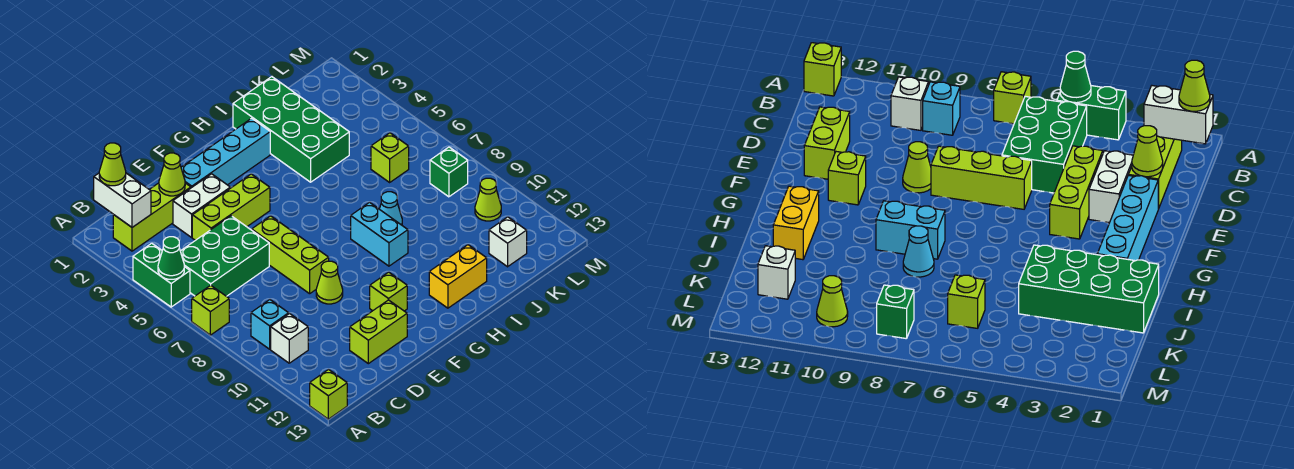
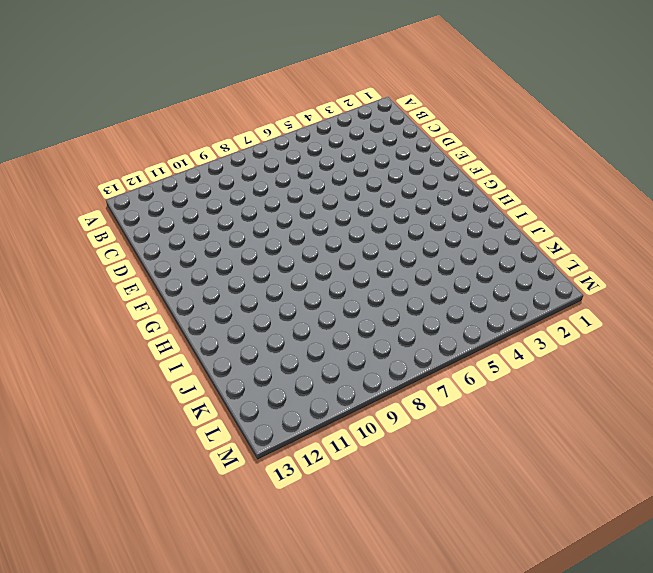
none -> green 1x2 brick [133,243,190,307]
none -> lime 1x1 brick [192,285,229,335]
none -> lime 1x1 brick [310,370,347,419]

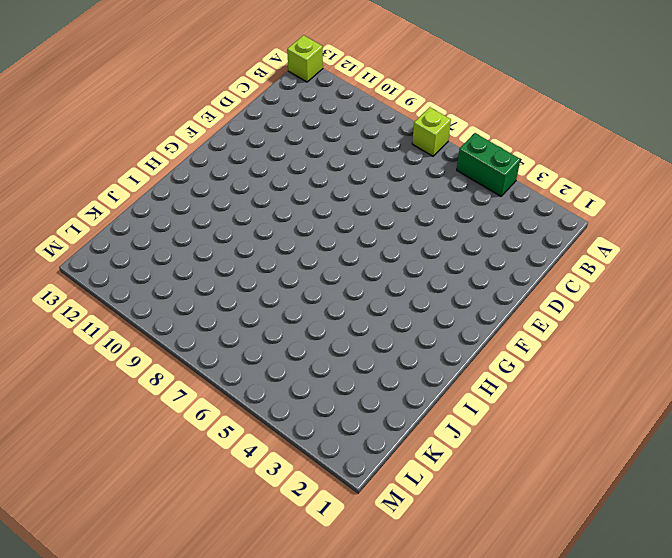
none -> lime 1x3 brick [113,183,191,251]
none -> green 2x3 brick [180,216,269,296]
none -> cyan 1x1 brick [251,300,289,349]

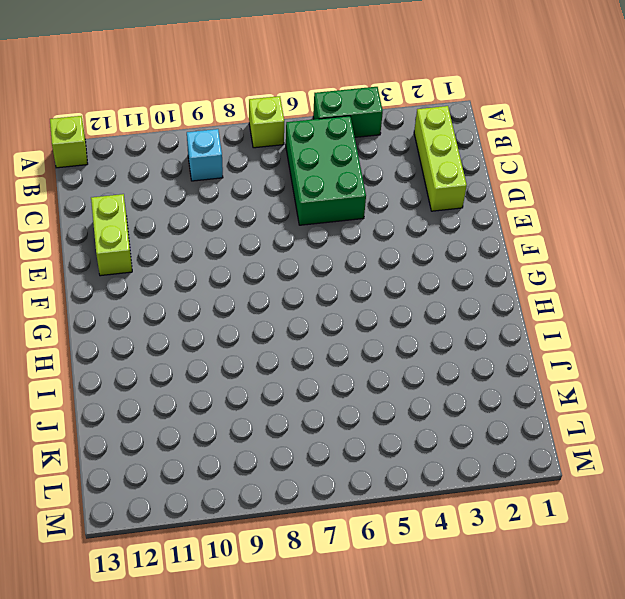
none -> white 1x1 brick [271,314,308,363]
none -> white 1x2 brick [173,174,230,237]
none -> lime 1x3 brick [192,174,270,240]

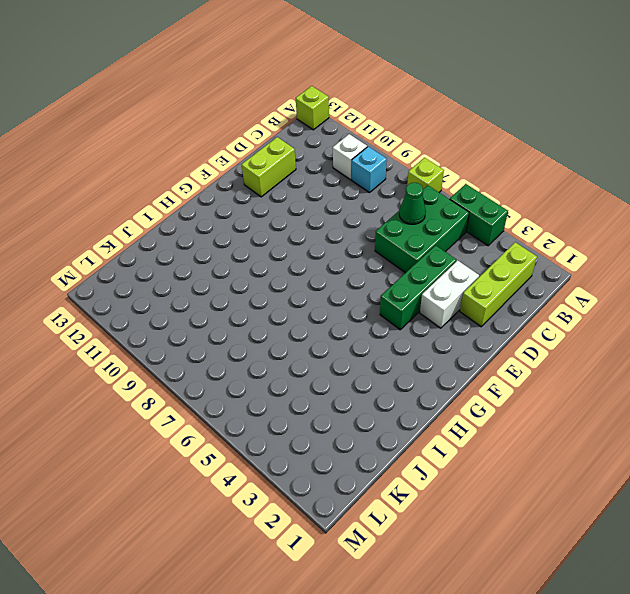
green 1x1 cone [399,183,426,224] -> green 1x1 cone moved to [158,237,184,279]
green 1x3 brick [380,245,456,330] -> lime 1x3 brick [192,174,270,240]
none -> cyan 1x4 brick [181,118,270,188]
none -> lime 1x3 brick [252,216,329,294]
none -> lime 1x1 cone [316,261,343,304]

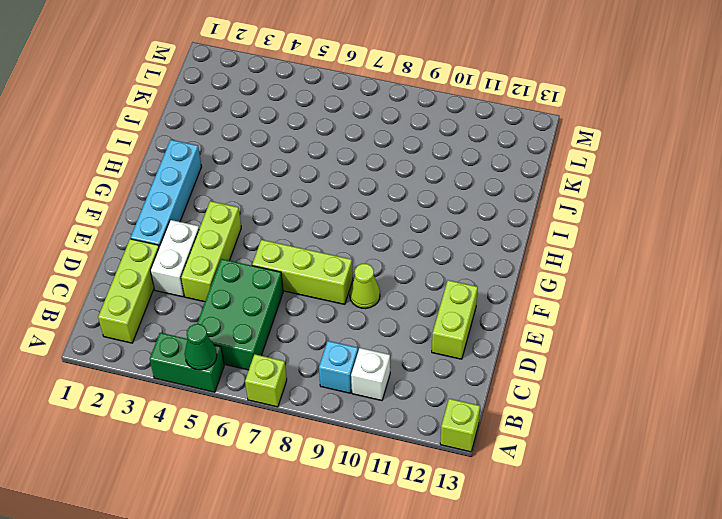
none -> lime 1x1 brick [370,272,407,311]
none -> cyan 1x2 brick [351,202,408,266]
none -> yellow 1x2 brick [429,245,487,308]

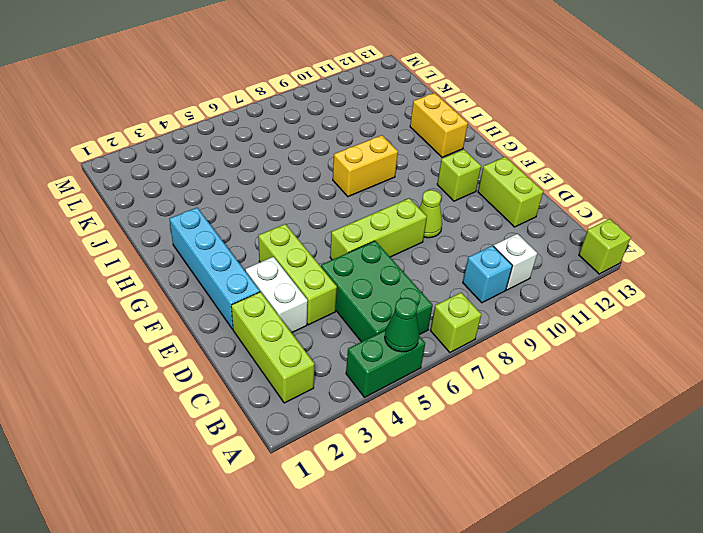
yellow 1x2 brick [333,135,398,197] -> cyan 1x2 brick [351,202,408,266]
none -> green 2x4 brick [233,77,349,182]
none -> cyan 1x1 cone [380,192,402,225]
none -> lime 1x1 brick [371,133,409,182]

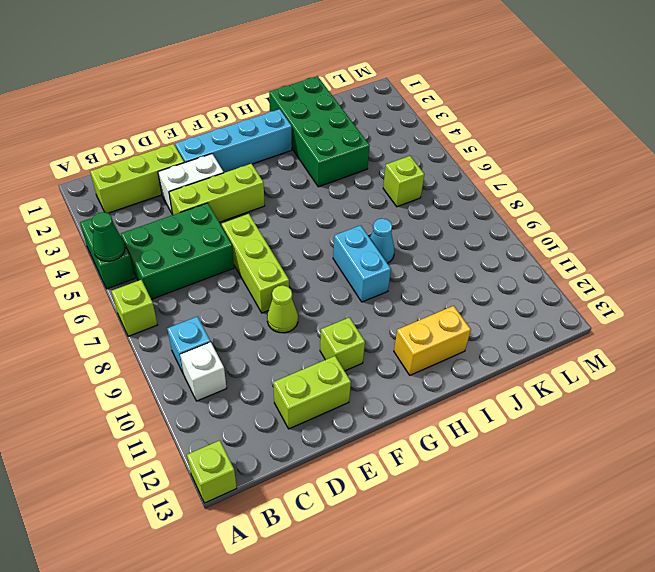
none -> white 1x1 brick [489,217,527,267]
none -> green 1x1 brick [430,147,468,197]
none -> lime 1x1 cone [475,178,501,221]

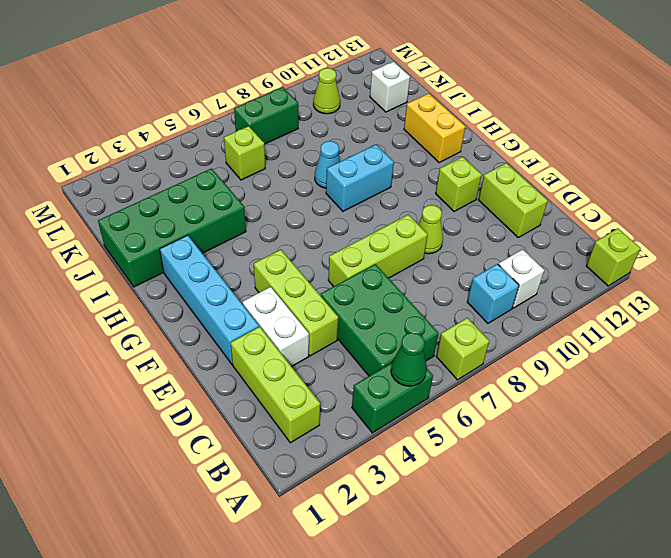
green 1x2 brick [234,87,298,144] -> green 1x1 brick [430,147,468,197]
none -> white 1x2 brick [94,173,151,227]
none -> lime 1x1 cone [159,153,185,196]
none -> lime 1x1 cone [99,143,126,186]

